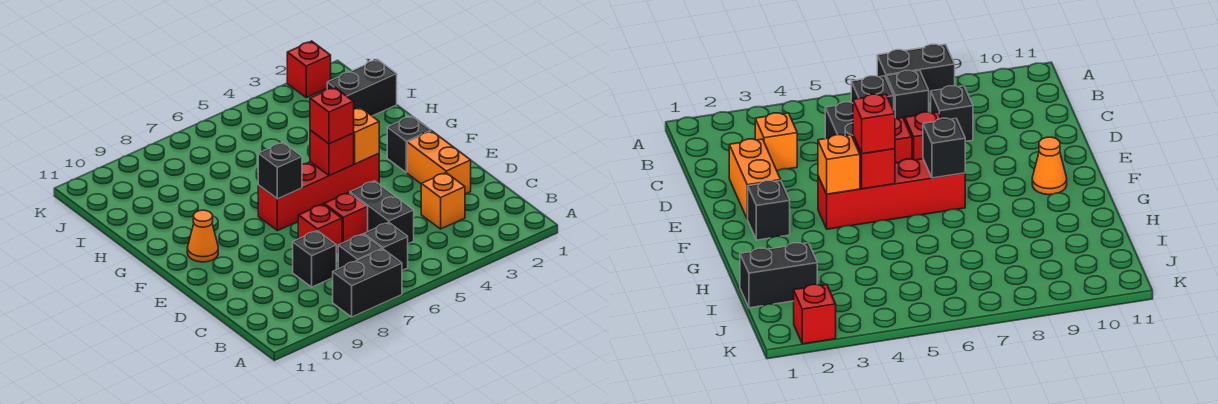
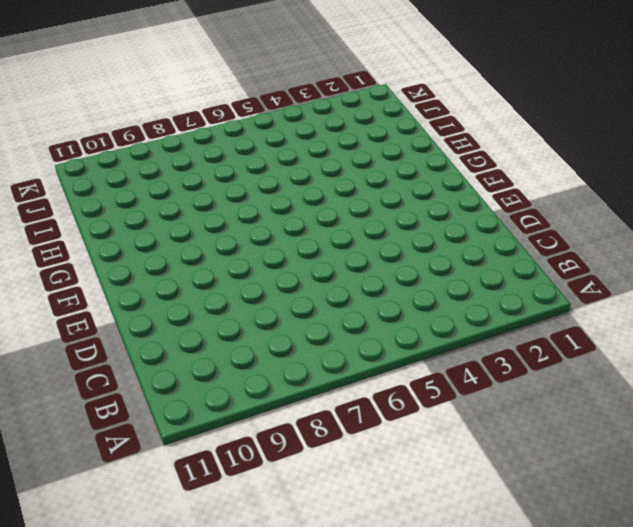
none -> black 1x2 brick [333,249,402,317]
none -> black 1x1 brick [364,222,408,270]
none -> black 1x1 brick [338,234,382,269]

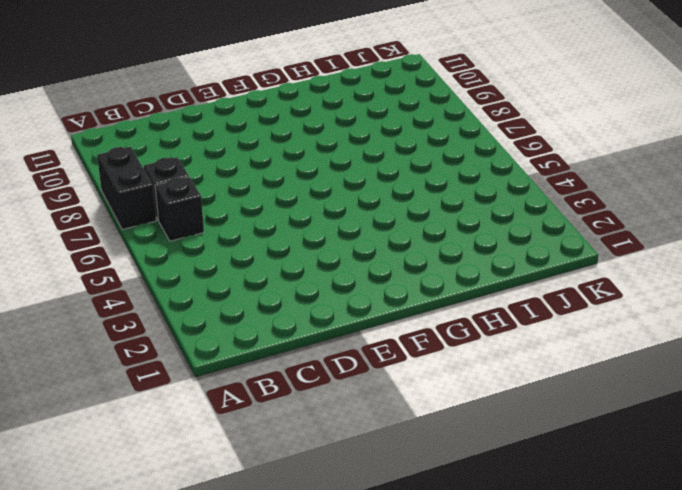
none -> orange 1x1 brick [421,173,465,229]
none -> black 1x2 brick [350,181,414,244]
none -> black 1x1 brick [293,231,336,287]

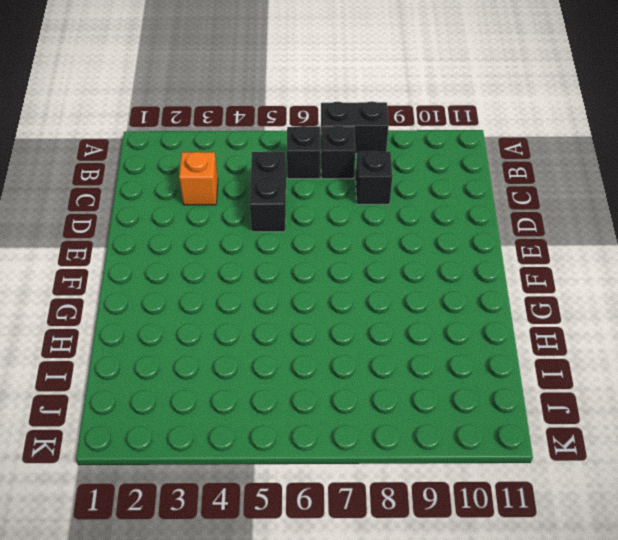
none -> orange 1x2 brick [407,131,471,194]
none -> red 1x1 brick [324,192,368,243]
none -> red 1x1 brick [298,204,342,252]

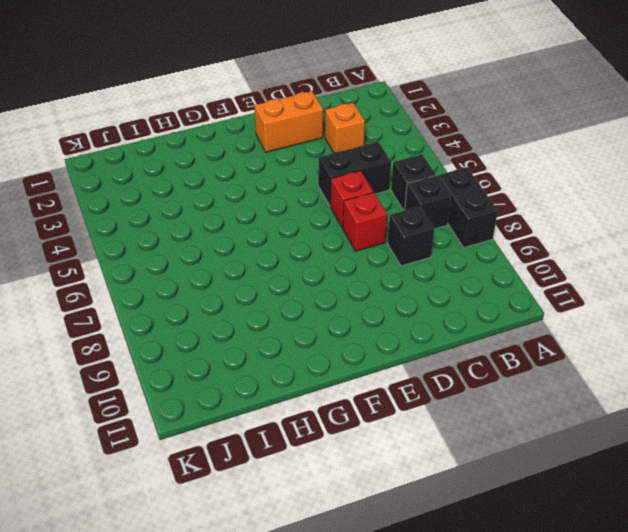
none -> black 1x1 brick [387,116,431,172]
none -> red 1x4 brick [258,154,379,231]
none -> orange 1x1 cone [187,210,218,262]

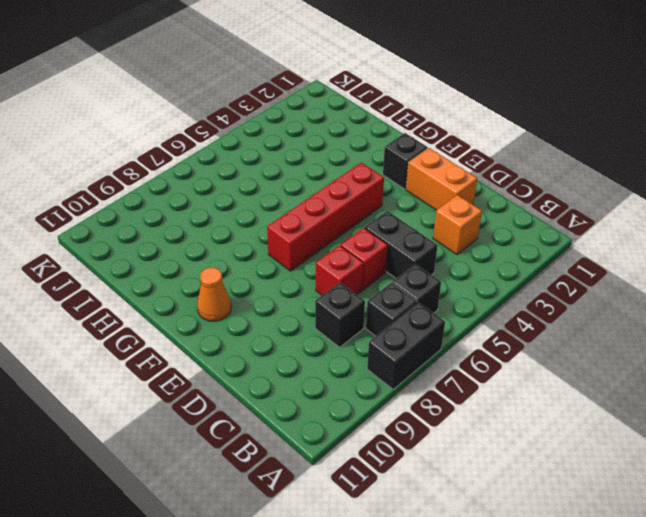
none -> black 1x2 brick [327,59,397,116]
none -> red 1x1 brick [287,41,331,98]
none -> orange 1x1 brick [354,107,379,164]

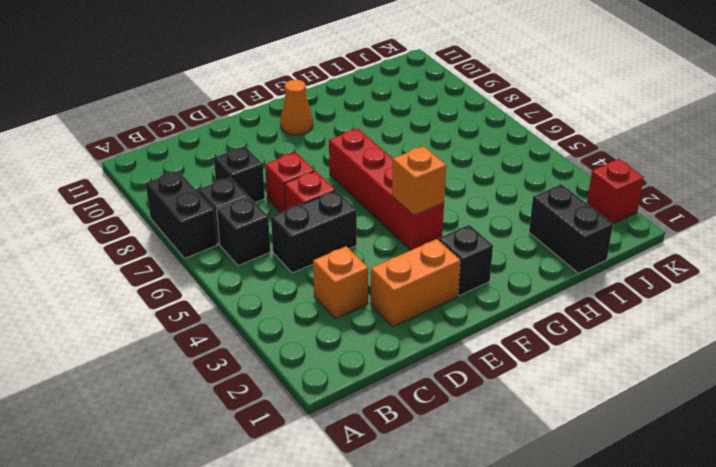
none -> red 1x1 brick [310,130,354,176]
none -> black 1x1 brick [258,142,302,199]
none -> red 1x1 brick [310,87,354,144]

